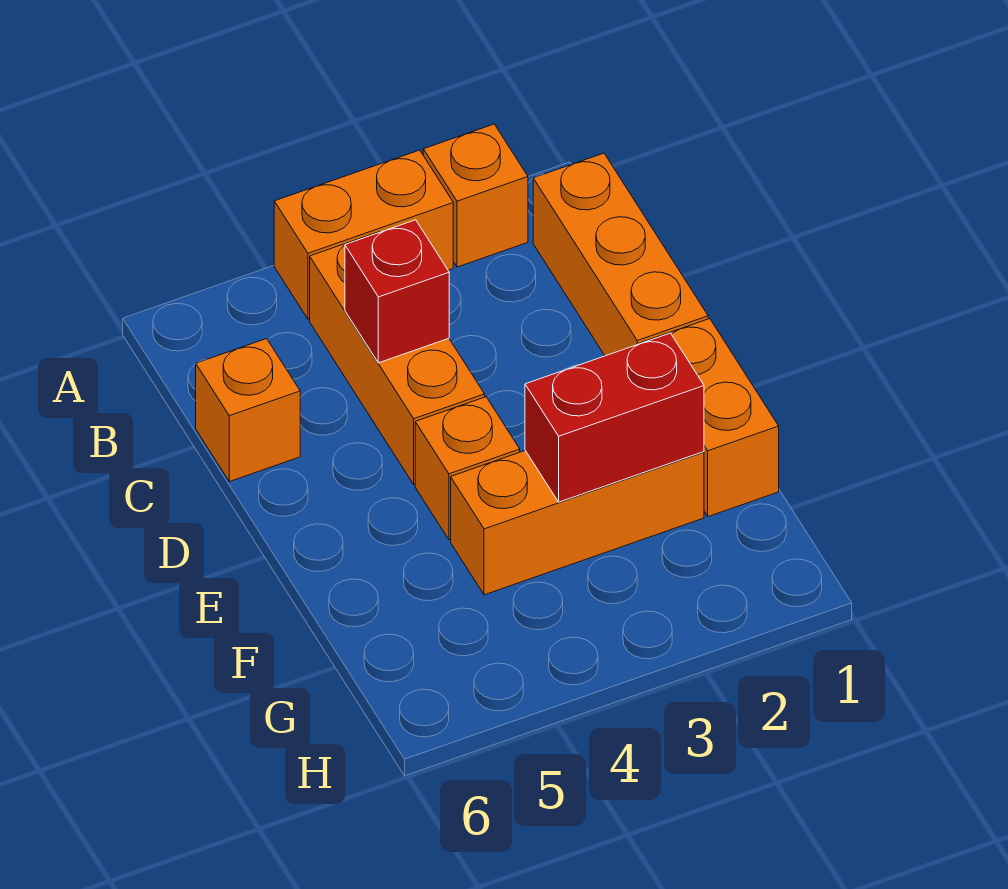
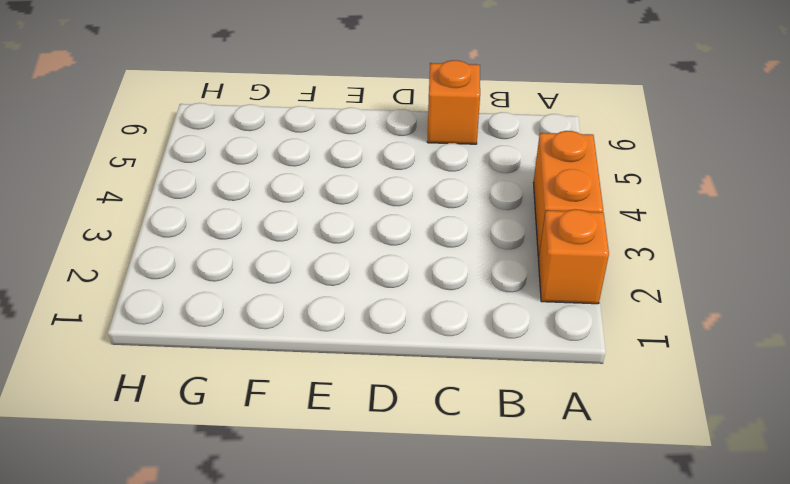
none -> orange 1x3 brick [533,153,708,356]
none -> orange 1x3 brick [310,231,485,484]

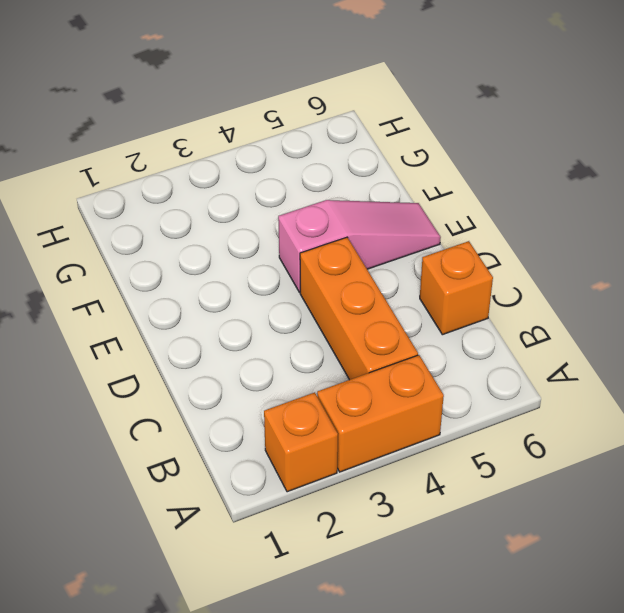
pink 1x3 slope [278,200,441,292] -> orange 1x1 brick [415,397,520,540]
none -> orange 1x3 brick [533,153,708,356]
none -> orange 1x2 brick [639,319,779,517]

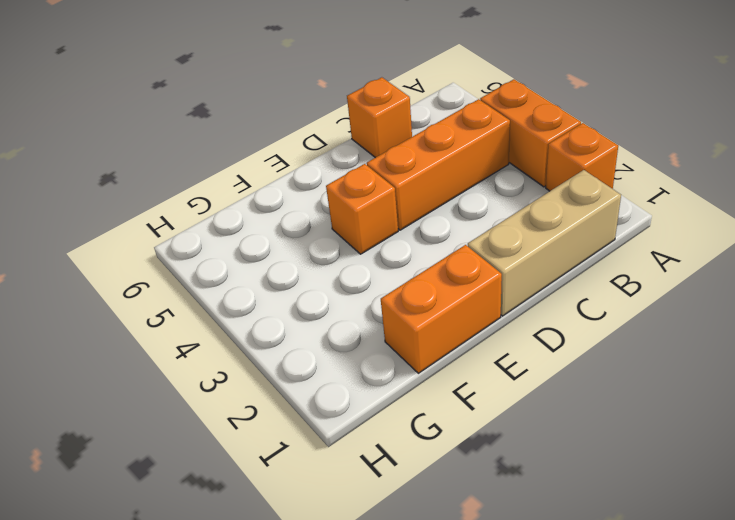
tan 1x3 brick [468,170,621,316] -> orange 1x3 brick [533,153,708,356]
none -> orange 1x3 brick [451,451,704,595]
none -> red 1x1 brick [345,220,449,363]

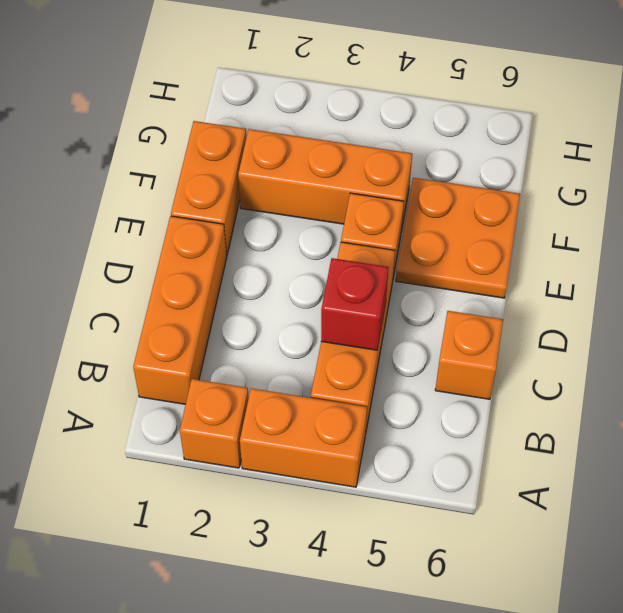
orange 2x2 plate [396,178,520,298] -> none
none -> red 1x2 brick [525,333,704,502]

